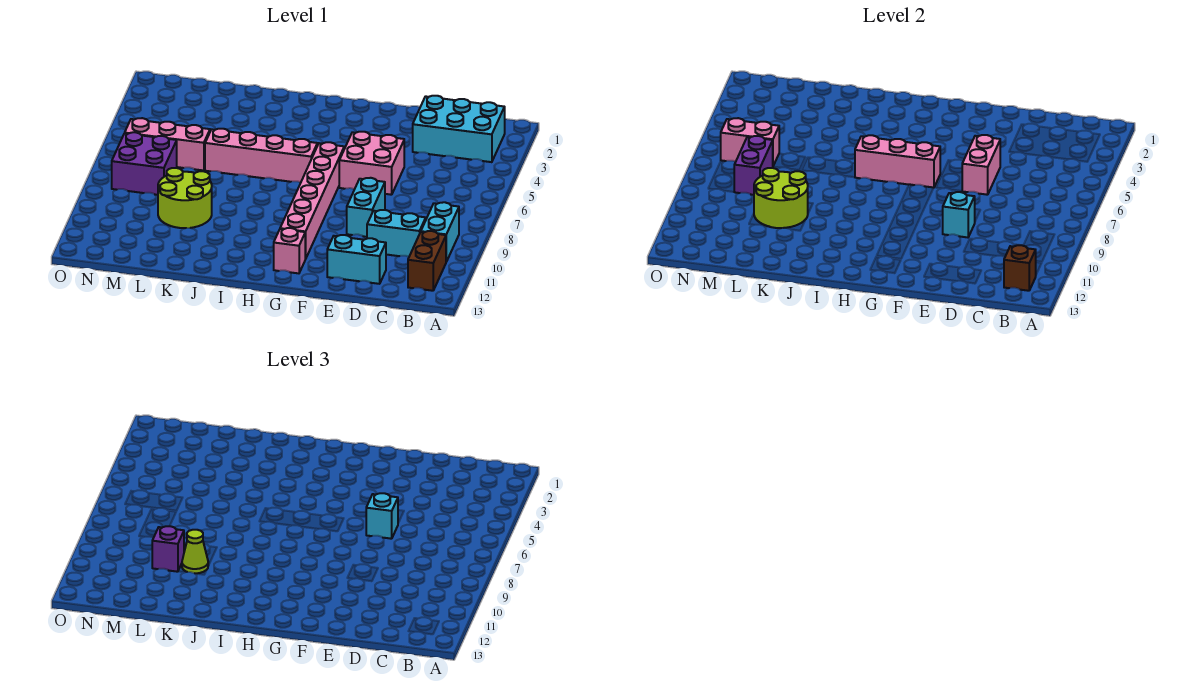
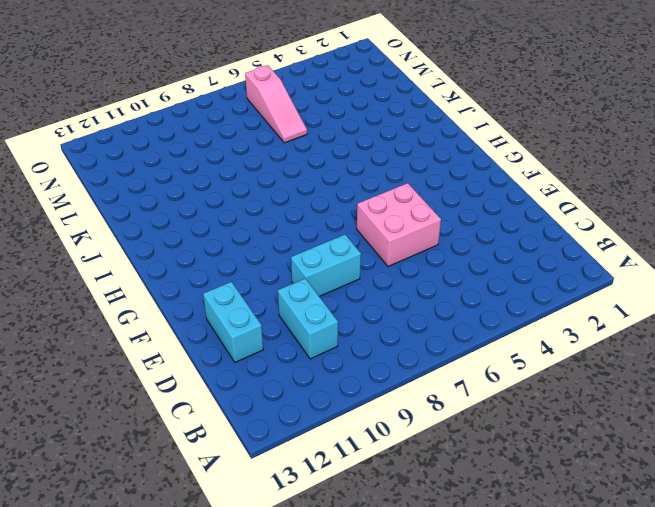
pink 1x3 slope [245,65,307,143] -> pink 1x3 brick [125,118,210,170]
none -> cyan 2x3 brick [413,96,505,162]
none -> cyan 1x2 brick [421,202,459,262]
none -> brown 1x2 brick [408,231,446,291]

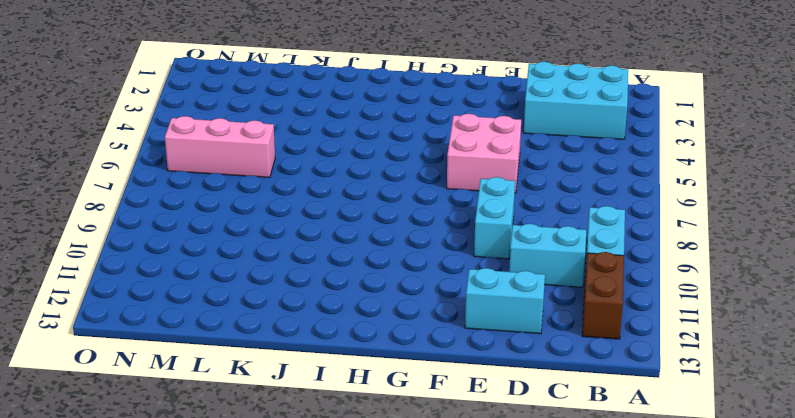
none -> pink 1x6 brick [280,142,344,259]
none -> pink 1x1 brick [274,228,305,273]
none -> pink 1x4 brick [205,129,317,182]

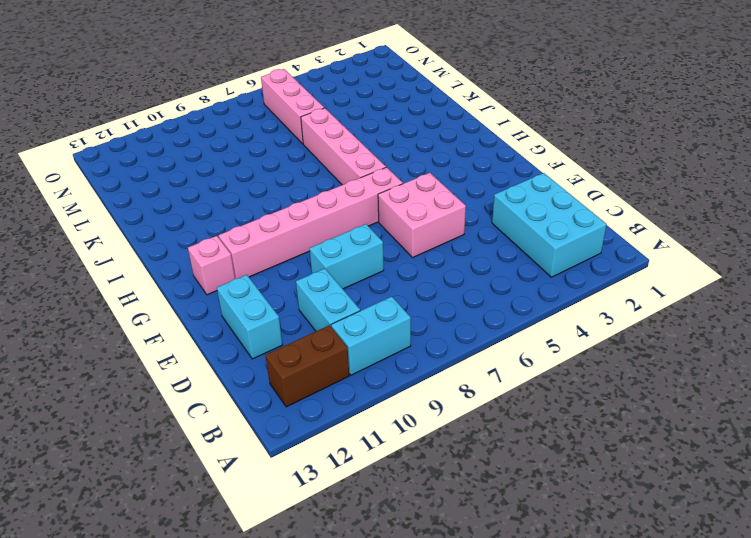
none -> lime 2x2 round brick [158,168,212,228]
none -> purple 2x2 brick [112,132,177,195]
none -> brown 1x1 brick [1004,245,1036,291]

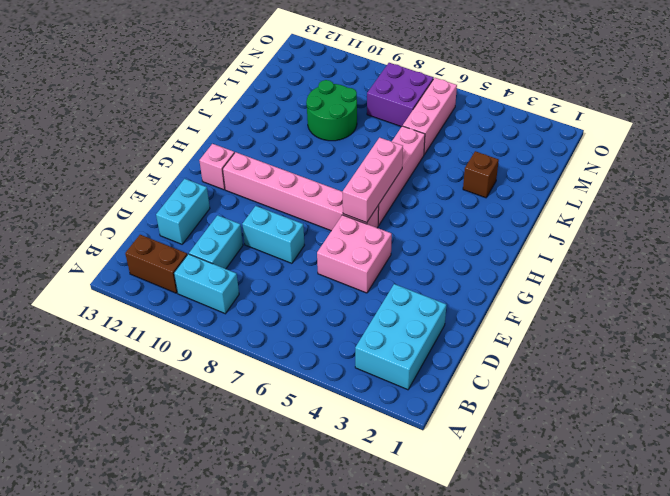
brown 1x1 brick [463,151,499,198] -> brown 1x1 brick moved to [1004,245,1036,291]
green 2x2 round brick [306,80,357,141] -> lime 2x2 round brick [158,168,212,228]
none -> pink 1x2 brick [962,135,1000,195]
none -> cyan 1x1 brick [943,192,975,237]
none -> lime 2x2 round brick [754,168,808,228]

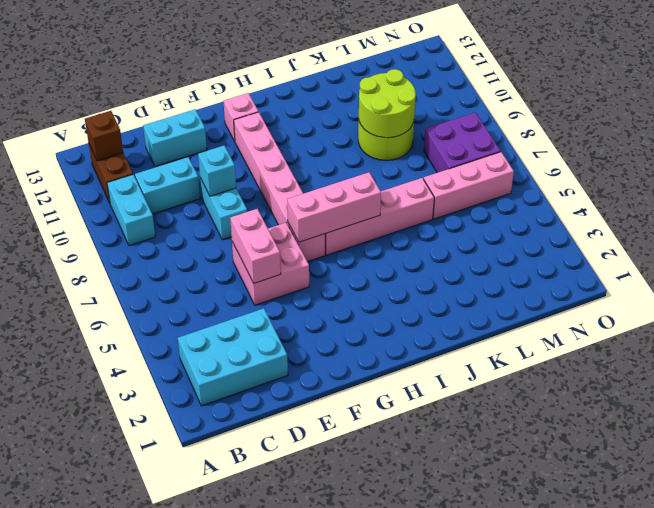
none -> pink 1x2 brick [721,118,779,166]
none -> purple 1x2 brick [734,136,773,195]
none -> cyan 1x1 brick [366,493,398,539]

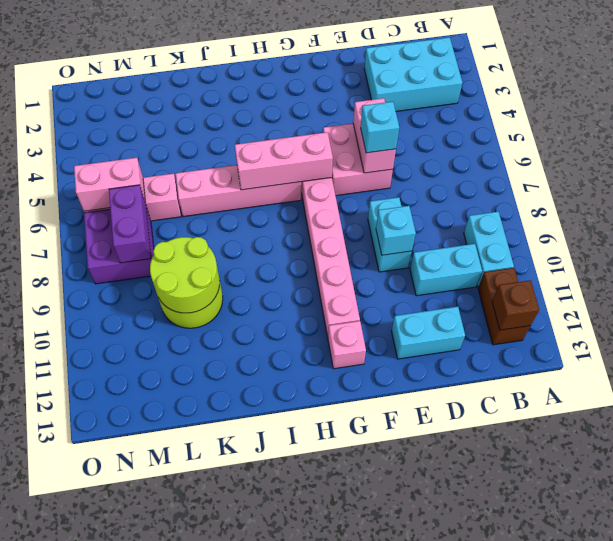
none -> lime 1x1 cone [182,530,209,573]
none -> purple 1x1 brick [152,526,184,572]

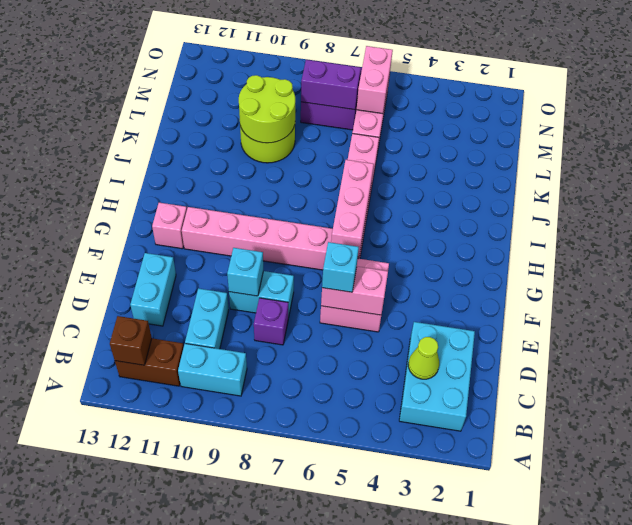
lime 1x1 cone [408,337,439,379] -> lime 1x1 cone moved to [182,530,209,573]
purple 1x1 brick [254,298,288,345] -> purple 1x1 brick moved to [152,526,184,572]

